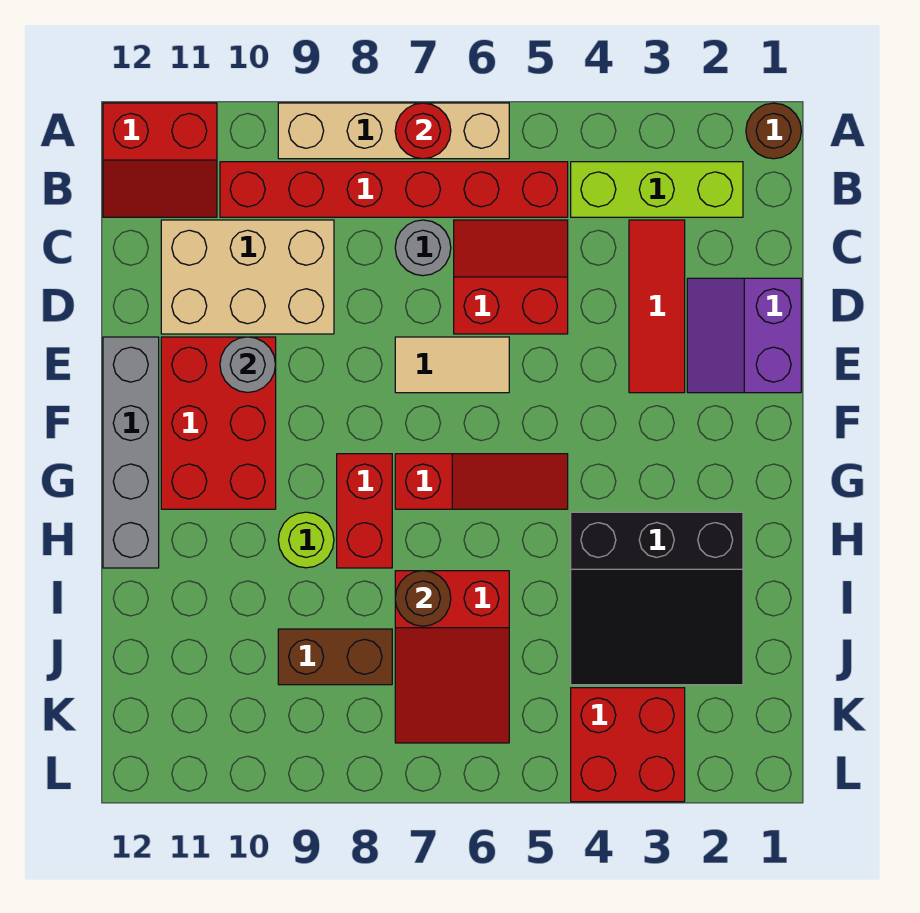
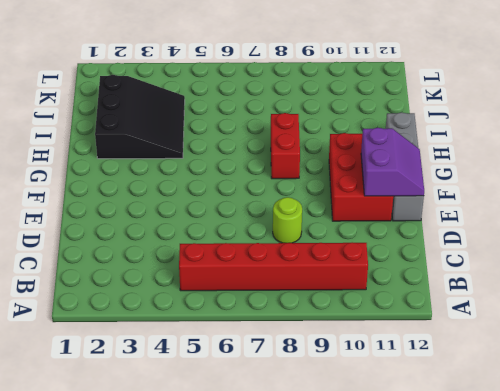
lime 1x1 round brick [273,197,302,243] -> lime 1x1 round brick moved to [278,512,334,568]
purple 2x2 slope [361,128,424,196] -> purple 2x2 slope moved to [687,278,801,393]
black 3x3 slope [95,75,185,159] -> black 3x3 slope turned to [571,512,743,685]
none -> brown 1x1 round brick [746,103,801,159]
none -> tan 1x4 brick [278,103,509,159]
none -> red 2x2 slope [103,103,217,217]

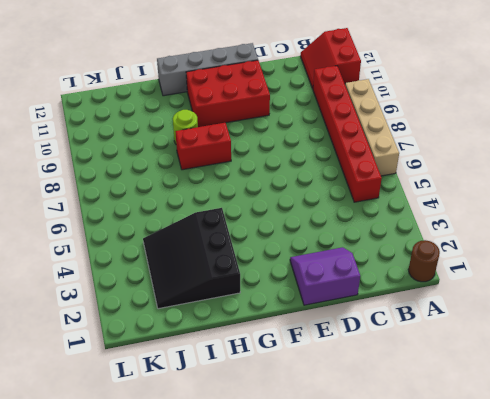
none -> lime 1x3 brick [571,162,743,217]
none -> red 1x3 tile [629,220,685,393]
none -> red 2x2 slope [454,220,568,334]

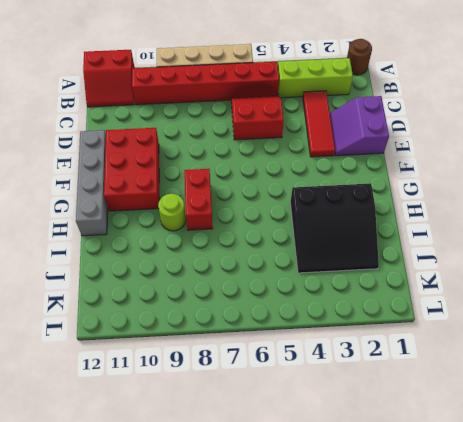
none -> grey 1x1 round brick [395,220,451,276]
none -> tan 2x3 brick [161,220,334,334]
none -> tan 1x2 tile [395,337,509,393]

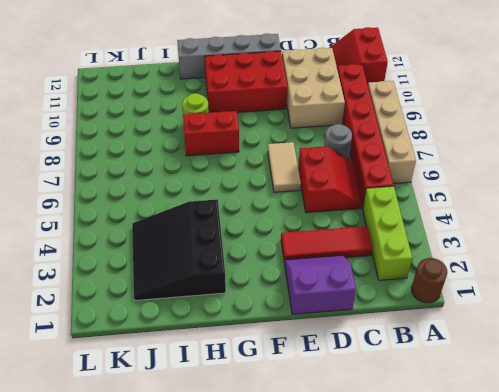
none -> red 1x3 slope [395,454,568,509]
none -> red 2x3 slope [395,571,509,743]
none -> brown 1x2 brick [278,629,392,685]

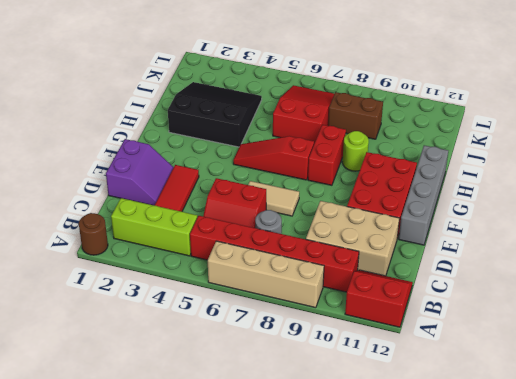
none -> red 2x2 brick [571,688,685,802]
none -> red 1x1 round brick [395,103,451,159]
none -> grey 1x1 round brick [220,337,276,392]

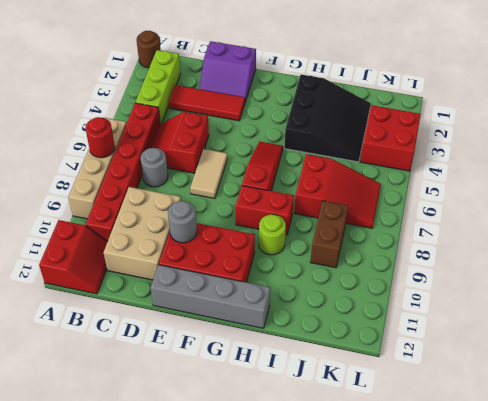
none -> brown 1x1 round brick [395,571,451,626]

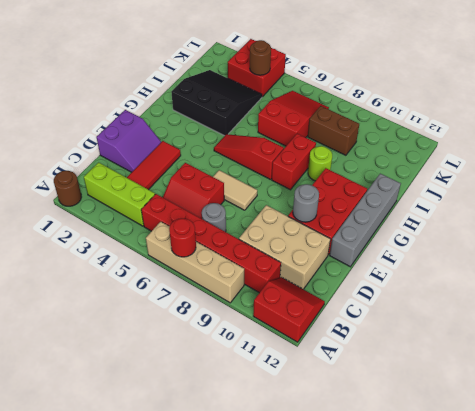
brown 1x1 round brick [250,40,271,75] -> brown 1x1 round brick moved to [395,571,451,626]

